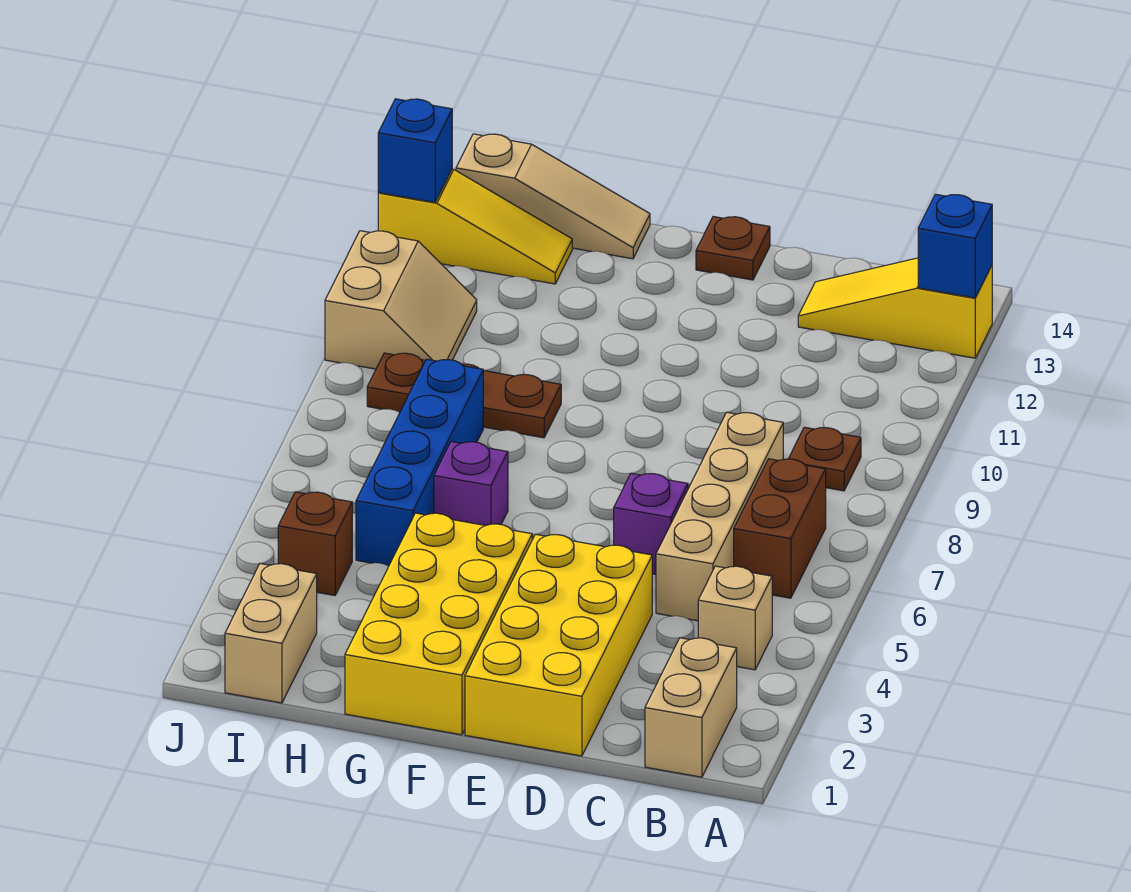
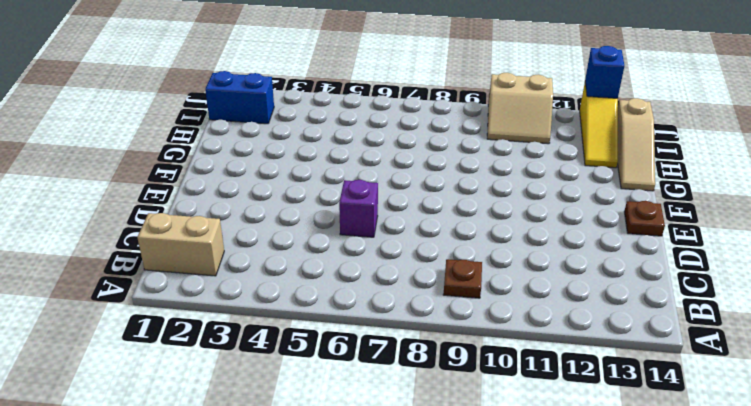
blue 1x2 brick [205,71,274,124] -> tan 1x2 brick [225,564,317,703]
none -> yellow 1x3 slope [798,258,992,358]
none -> tan 1x1 brick [698,566,772,670]
none -> brown 1x2 brick [734,459,826,598]

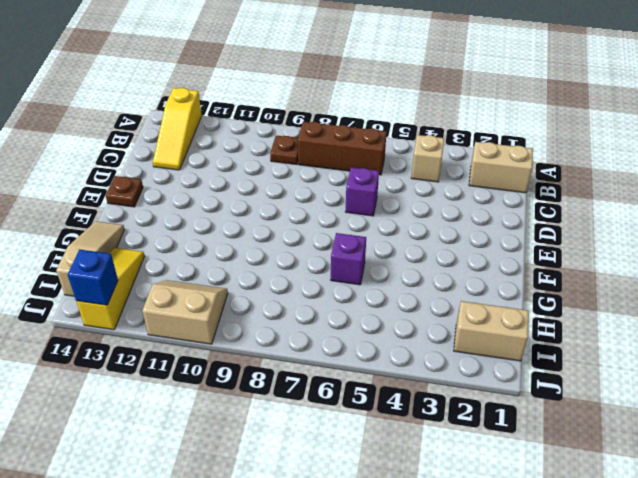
brown 1x3 brick [298,122,387,175] -> brown 1x2 brick [734,459,826,598]
none -> tan 1x4 brick [656,412,783,621]
none -> yellow 2x4 brick [465,534,652,756]
none -> yellow 2x4 brick [345,513,532,735]

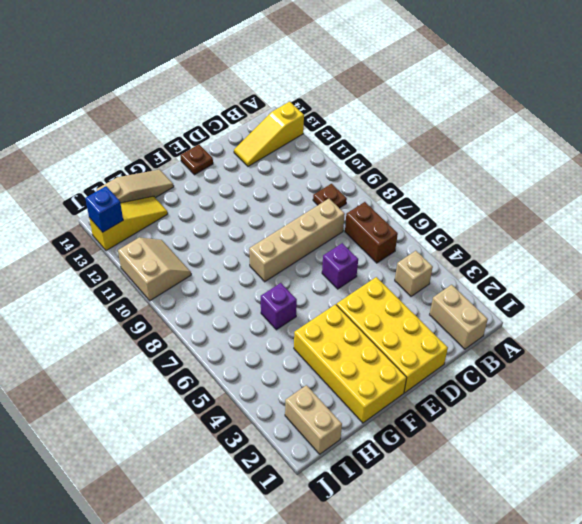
tan 1x4 brick [249,199,345,282] -> tan 1x4 brick turned to [656,412,783,621]
none -> brown 1x3 plate [367,353,561,438]
none -> blue 1x4 brick [356,359,484,566]
none -> brown 1x1 brick [278,492,352,595]

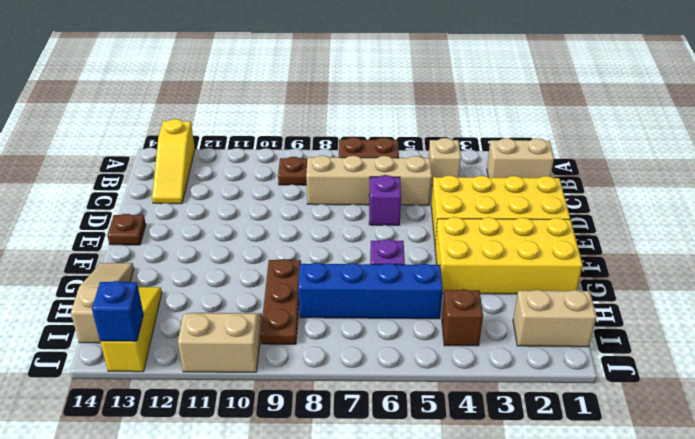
none -> blue 1x1 brick [918,194,992,298]

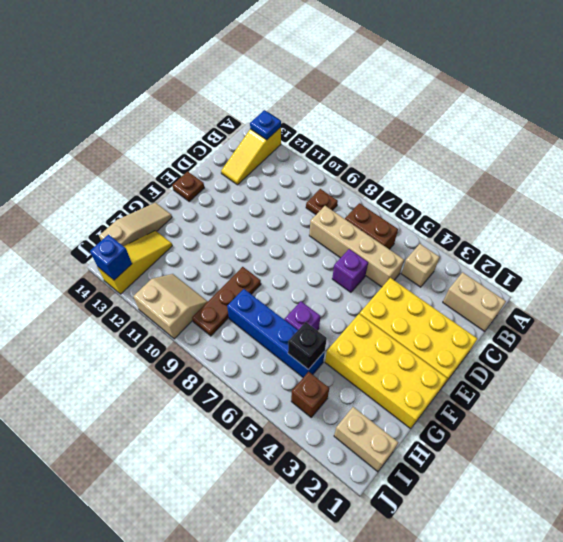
blue 1x1 plate [250,110,281,140] -> blue 1x1 brick [918,194,992,298]
black 1x1 brick [288,322,327,369] -> none

